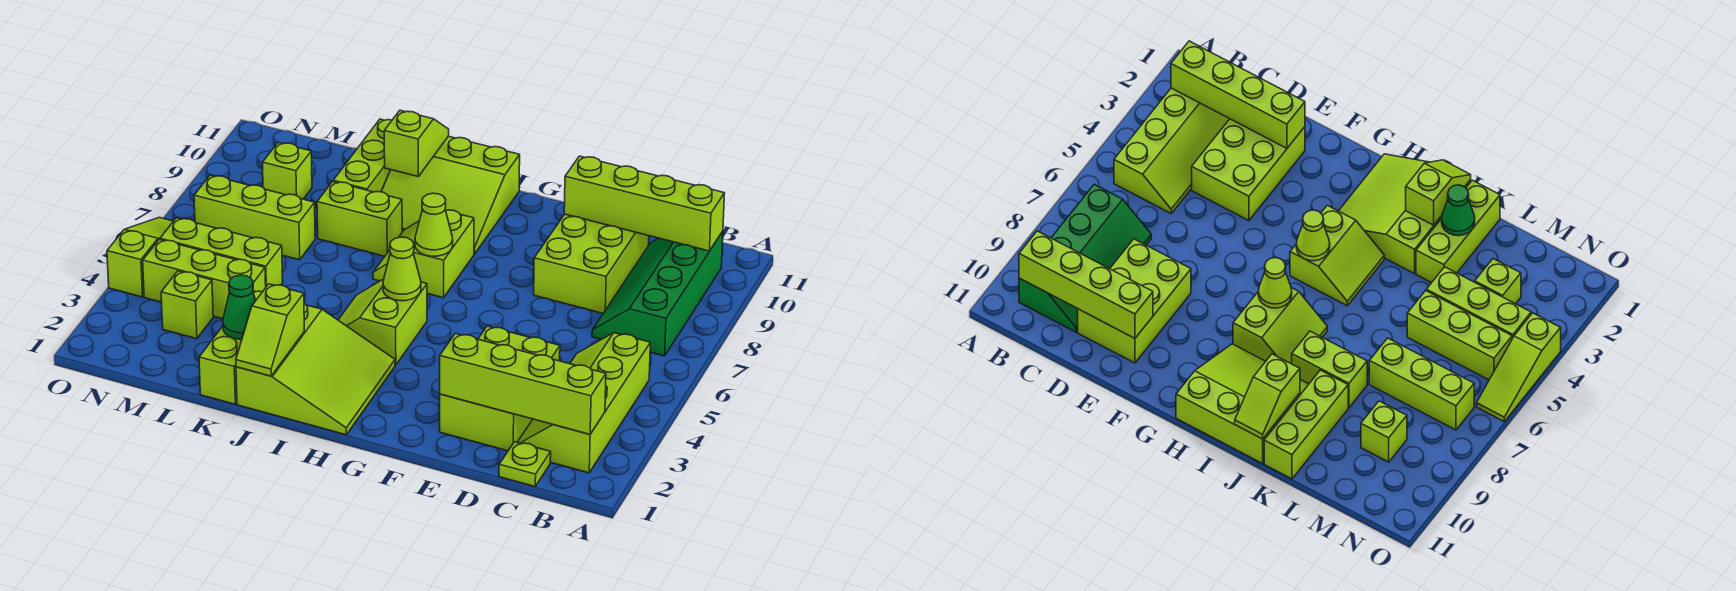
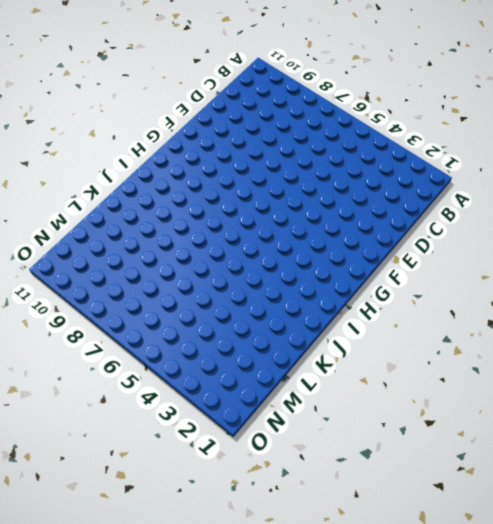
none -> lime 2x4 slope [518,333,650,473]
none -> green 2x4 slope [592,231,723,356]
none -> lime 1x1 plate [499,442,551,486]

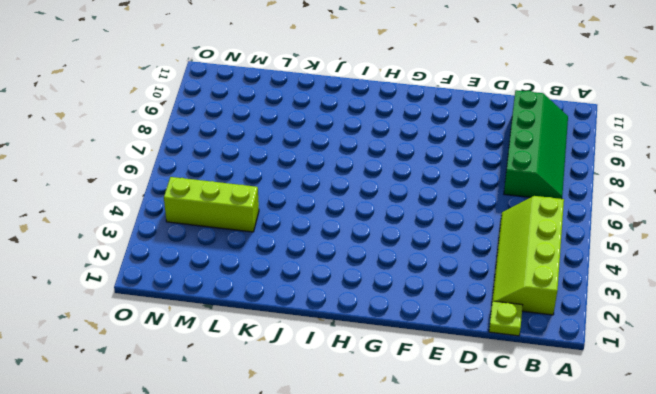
green 2x4 slope [504,90,568,199] -> green 2x4 slope turned to [592,231,723,356]
none -> lime 2x3 brick [440,326,560,451]
none -> lime 2x3 brick [534,214,649,313]
none -> lime 3x3 slope [236,303,395,435]

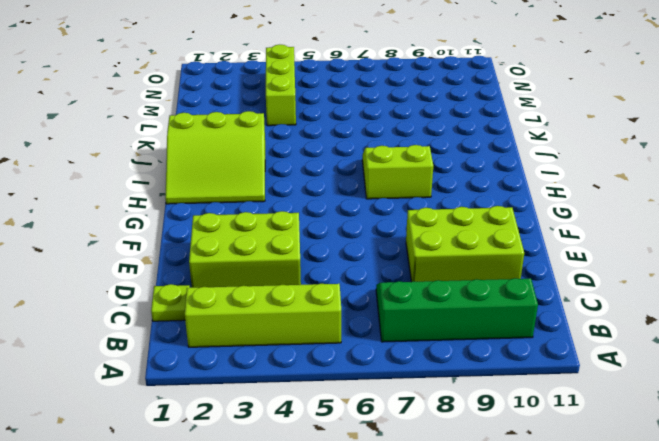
none -> lime 2x2 slope [338,279,427,365]
none -> lime 3x3 slope [381,136,520,254]
none -> lime 1x2 brick [317,181,402,256]

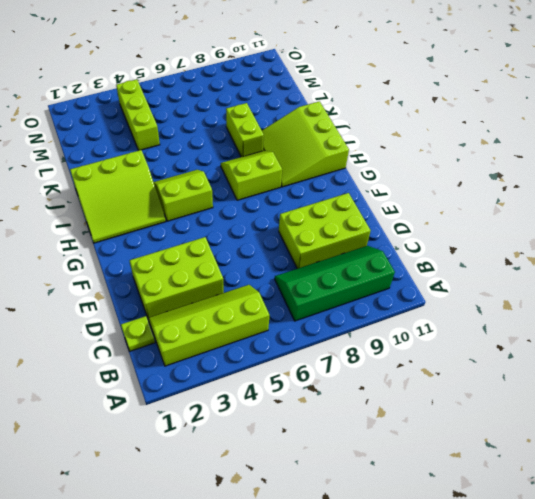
none -> lime 1x3 brick [199,291,262,404]
none -> lime 1x3 brick [333,119,392,192]
none -> lime 1x3 brick [160,218,283,286]

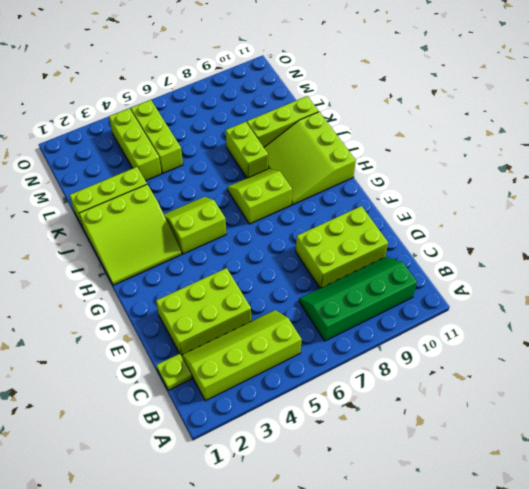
none -> lime 1x3 brick [194,175,315,260]
none -> lime 1x1 brick [161,271,213,339]
none -> lime 1x1 brick [262,142,312,199]

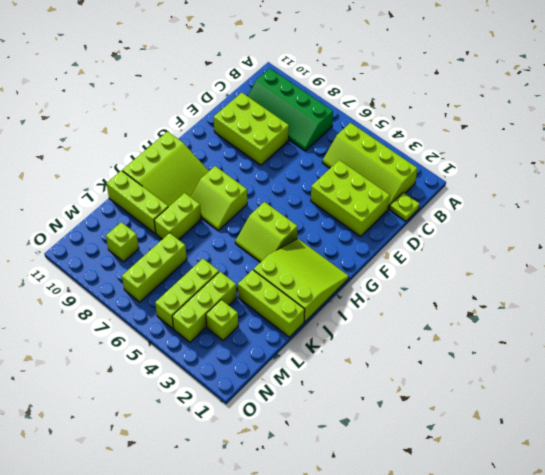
none -> lime 1x3 slope [107,217,173,297]
none -> lime 1x4 brick [440,333,606,434]
none -> lime 1x4 brick [564,156,725,251]

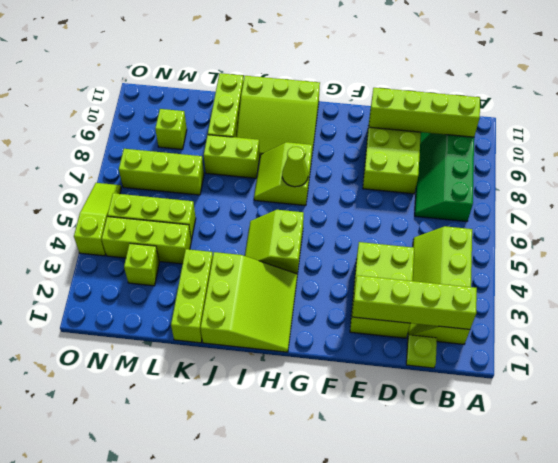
none -> lime 1x1 cone [383,237,421,301]
none -> lime 1x2 slope [236,284,304,376]
none -> lime 1x2 slope [384,110,449,176]

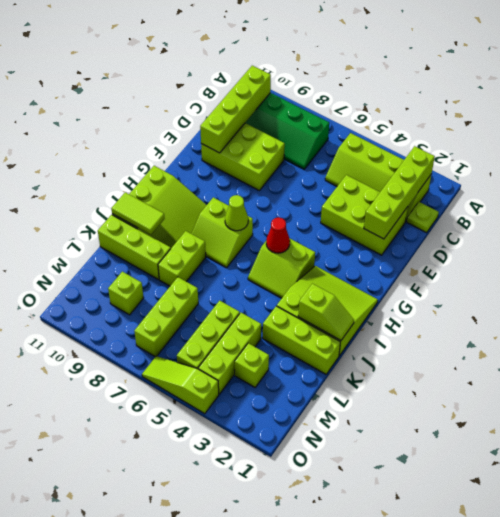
red 1x1 cone [266,218,290,253] -> lime 1x1 cone [383,237,421,301]
lime 1x2 tile [111,192,165,235] -> lime 1x2 slope [384,110,449,176]
none -> green 1x1 cone [223,275,256,339]

